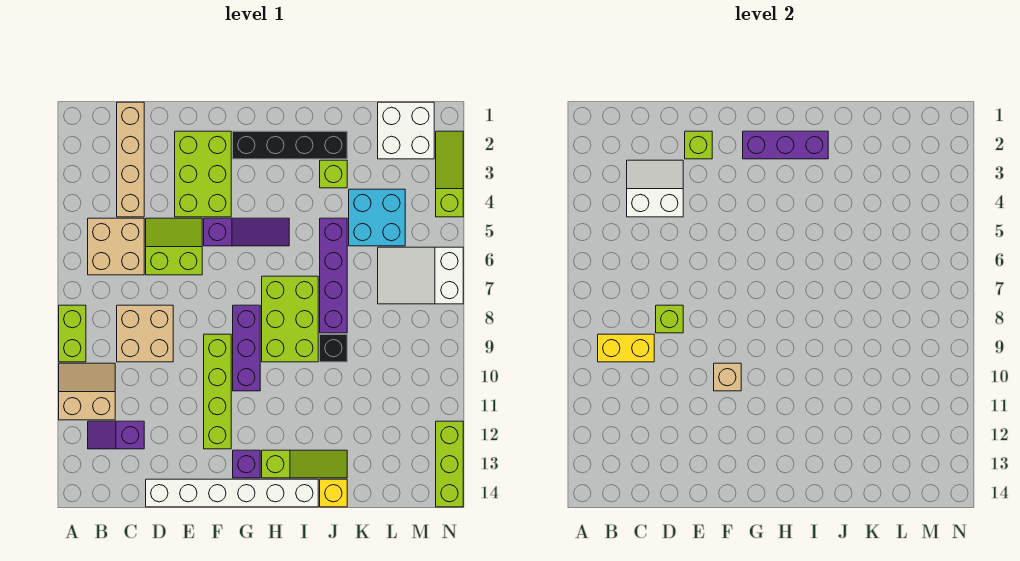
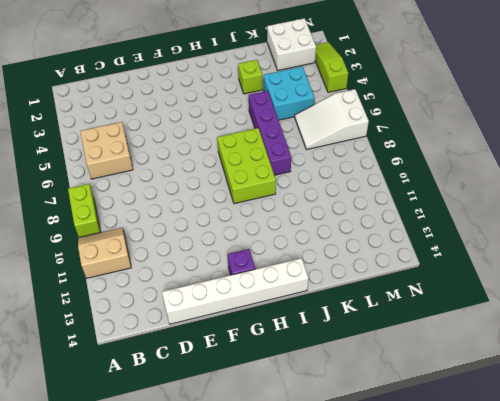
none -> purple 1x2 slope [88,421,144,449]
none -> tan 1x4 brick [117,102,144,217]
none -> tan 2x2 brick [117,305,173,362]
none -> lime 2x2 slope [146,218,202,275]

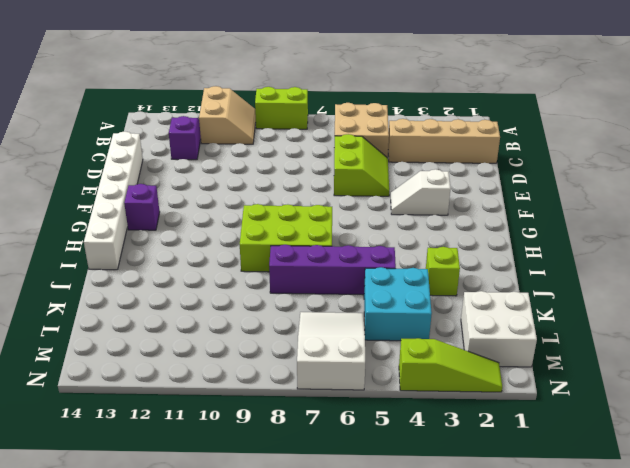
white 1x2 slope [391,169,451,215] -> lime 2x3 brick [175,131,231,217]
none -> tan 2x2 brick [117,305,173,362]
none -> purple 1x3 slope [204,218,289,246]
none -> lime 1x4 brick [204,334,231,449]
none -> black 1x4 brick [233,131,347,159]

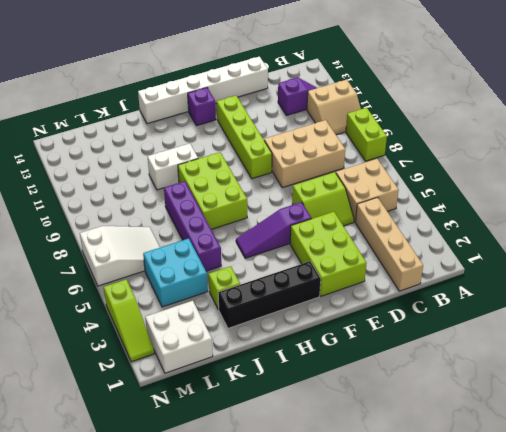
tan 2x3 brick [264,120,345,188] -> tan 2x2 brick [117,305,173,362]
white 1x2 brick [148,143,198,190] -> none
none -> purple 1x3 brick [233,305,260,391]
none -> lime 1x3 slope [262,450,347,478]
none -> black 1x1 brick [320,334,347,362]
none -> yellow 1x1 brick [320,479,347,507]

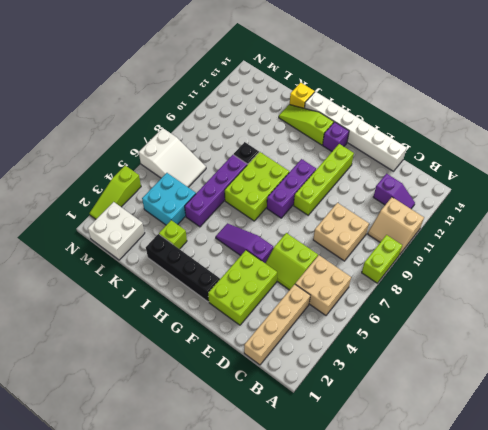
none -> lime 1x3 brick [436,421,463,507]
none -> yellow 1x2 brick [598,334,654,362]
none -> white 2x2 slope [627,160,683,217]
none -> lime 1x1 brick [656,305,683,333]

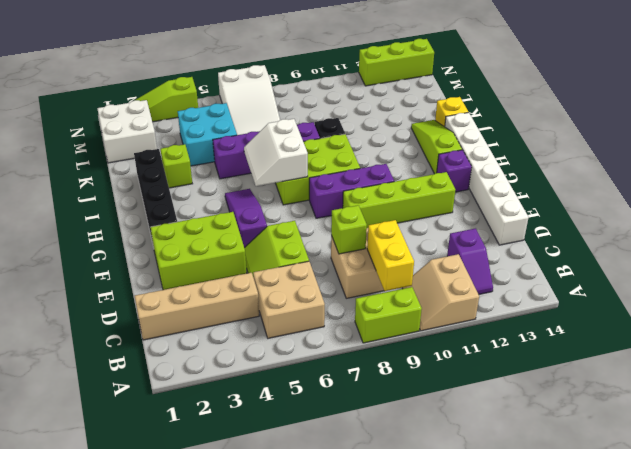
white 2x2 slope [244,119,308,186] -> white 2x2 slope moved to [627,160,683,217]
none -> lime 1x1 brick [685,131,712,159]
none -> tan 1x1 brick [714,363,741,391]
none -> purple 1x3 brick [743,131,828,159]

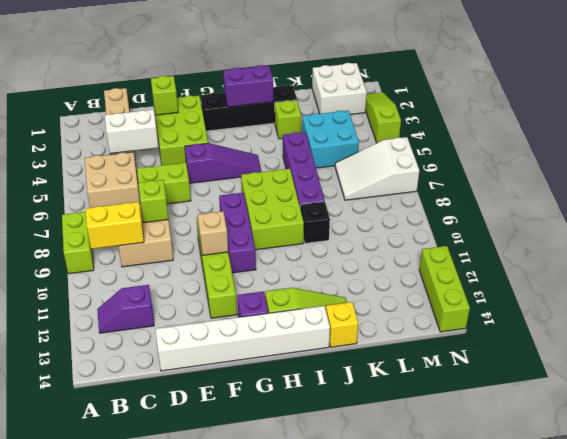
purple 1x2 brick [223,65,273,107] -> purple 1x3 brick [743,131,828,159]
none -> tan 2x2 slope [59,363,115,420]

